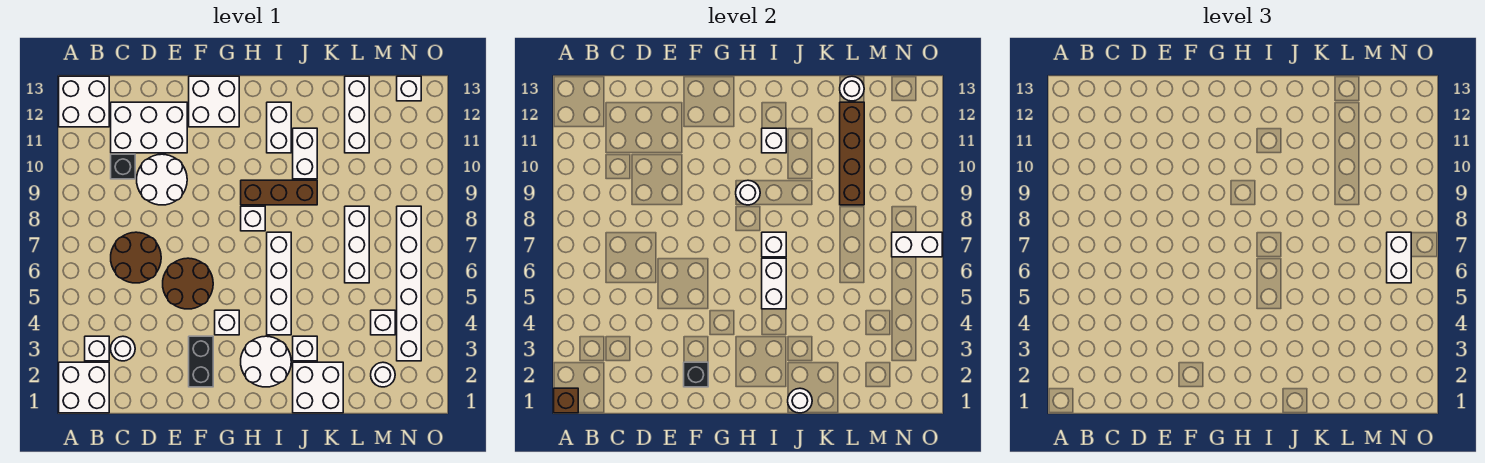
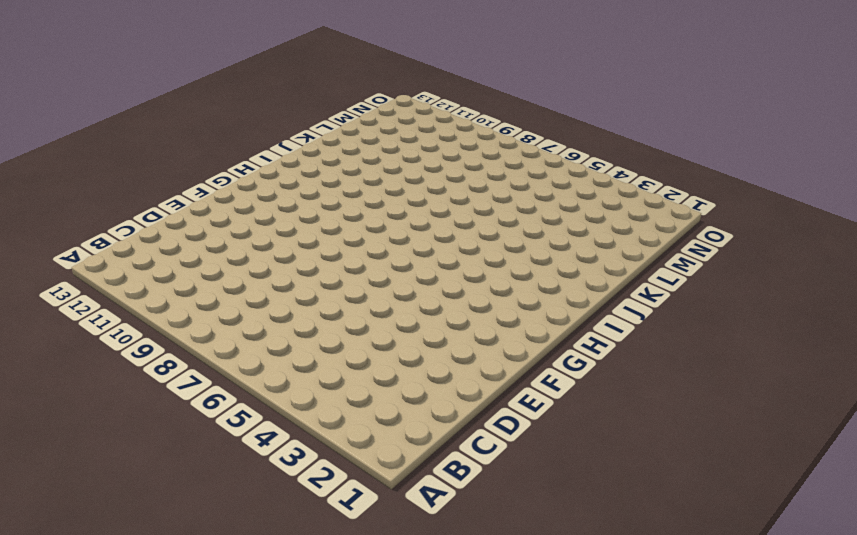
none -> white 2x2 brick [59,362,109,413]
none -> white 2x2 brick [59,76,109,127]
none -> white 1x1 brick [85,336,109,361]
none -> white 1x1 round brick [111,336,135,361]

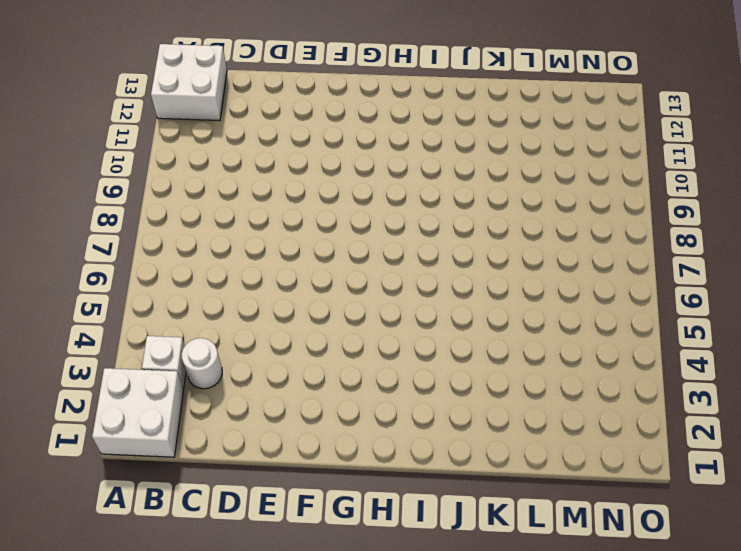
none -> brown 2x2 round brick [111,232,161,283]
none -> black 1x1 brick [111,154,135,179]
none -> white 2x3 brick [111,102,187,153]
none -> white 2x2 round brick [137,154,187,205]

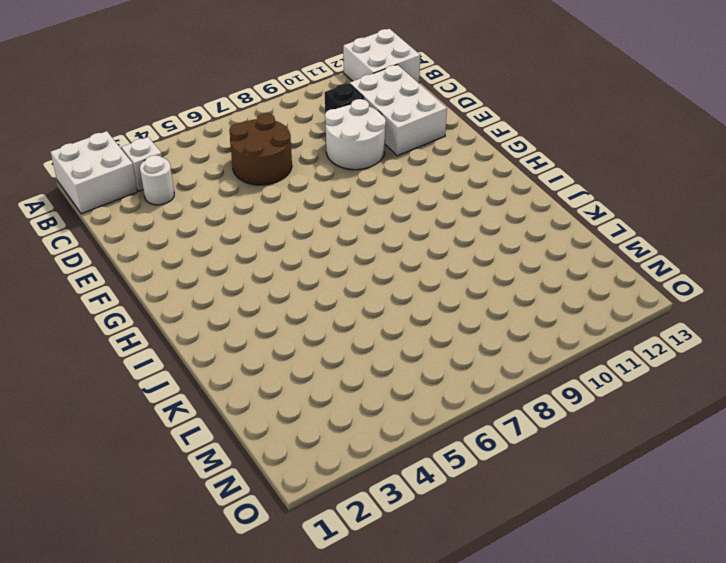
none -> brown 2x2 round brick [163,258,213,309]
none -> black 1x2 brick [189,336,213,387]
none -> white 2x2 brick [189,76,239,127]
none -> white 1x1 brick [215,310,239,335]

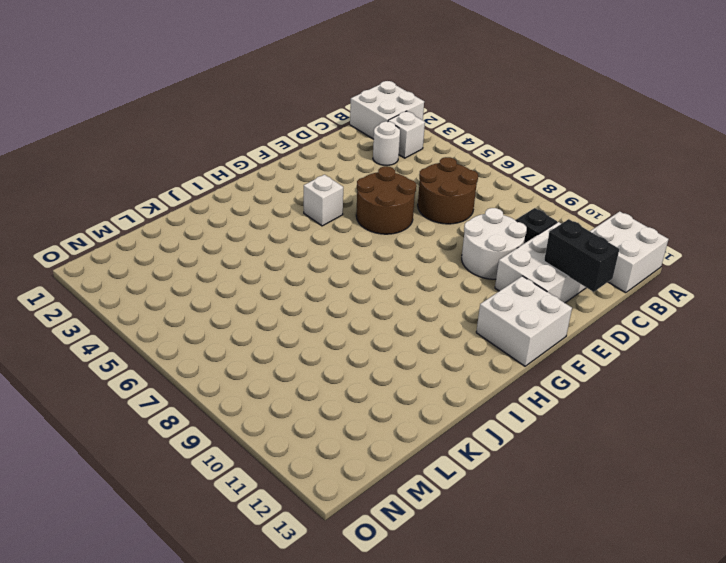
black 1x2 brick [544,219,619,292] -> black 1x2 brick moved to [189,336,213,387]
none -> white 2x2 round brick [241,336,291,387]
none -> white 1x1 brick [241,206,265,231]
none -> brown 1x3 brick [241,180,317,205]
none -> white 1x4 brick [267,232,291,335]

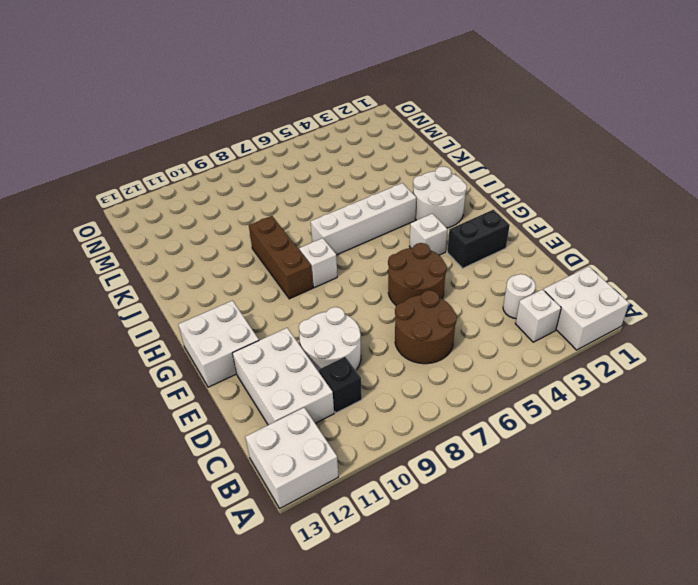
none -> white 1x2 brick [267,102,291,153]
none -> white 2x2 brick [293,362,343,413]
none -> white 1x1 brick [293,336,317,361]
none -> white 1x2 brick [293,128,317,179]

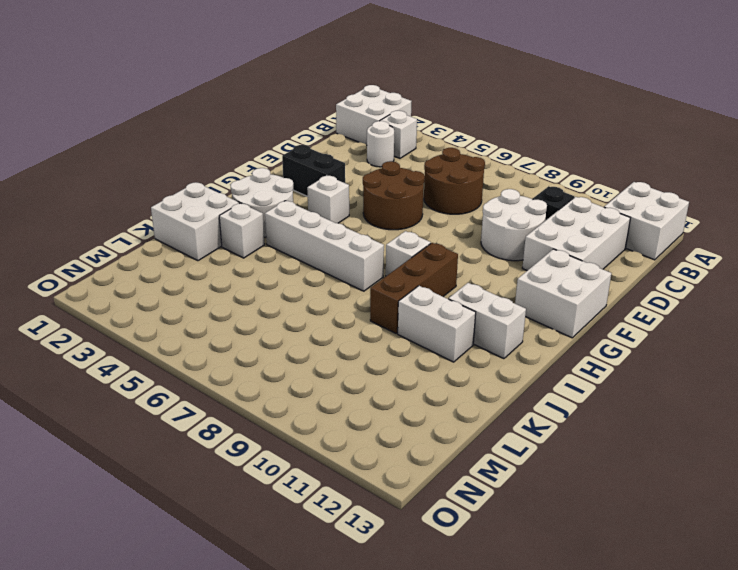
none -> white 1x3 brick [345,206,369,283]
none -> white 1x3 brick [345,76,369,153]
none -> white 1x1 round brick [371,362,395,387]
none -> white 1x1 brick [371,310,395,335]

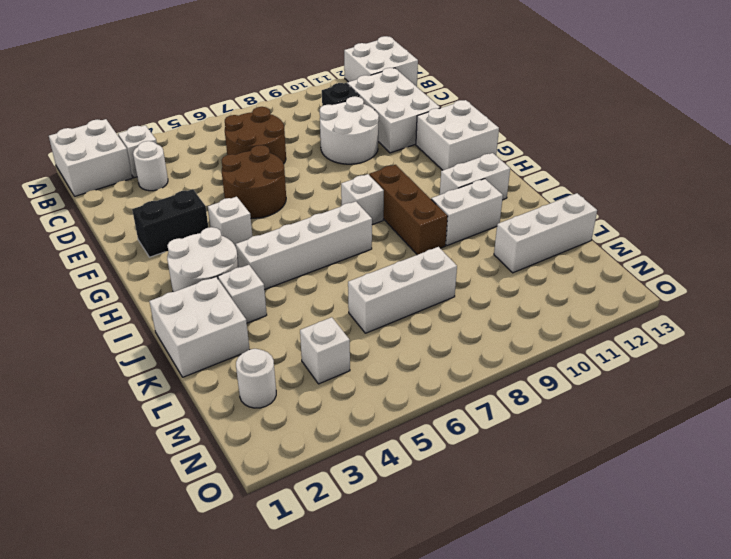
none -> white 1x6 brick [397,206,421,361]
none -> white 1x1 brick [397,76,421,101]
none -> brown 1x1 brick [554,388,578,413]
none -> black 1x1 brick [684,362,708,387]

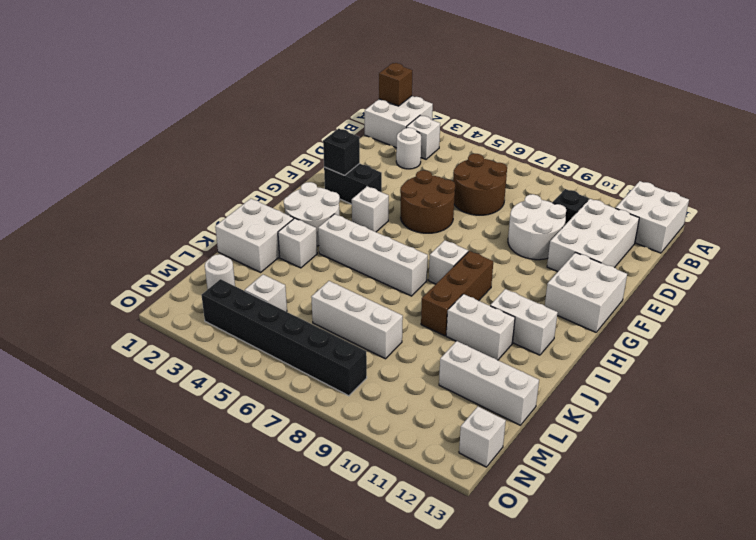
black 1x6 brick [202,279,367,396] -> white 1x6 brick [397,206,421,361]
none -> white 1x1 round brick [736,180,760,205]
none -> white 1x2 brick [762,258,786,309]
none -> white 1x1 brick [762,232,786,257]
none -> white 1x1 brick [762,128,786,153]

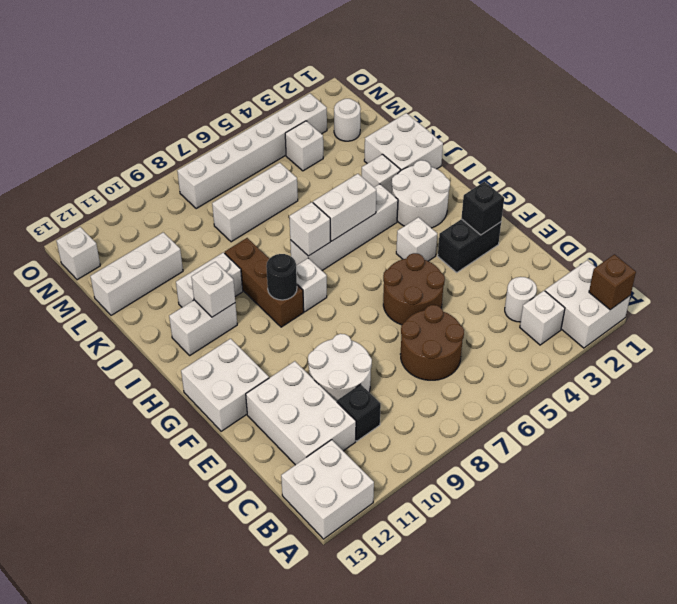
black 1x1 round brick [266,254,297,300] -> white 1x1 round brick [736,180,760,205]
none -> white 1x1 round brick [788,388,812,413]
none -> brown 1x4 brick [840,102,864,205]
none -> white 1x1 round brick [840,76,864,101]
none -> white 1x2 brick [892,232,942,257]

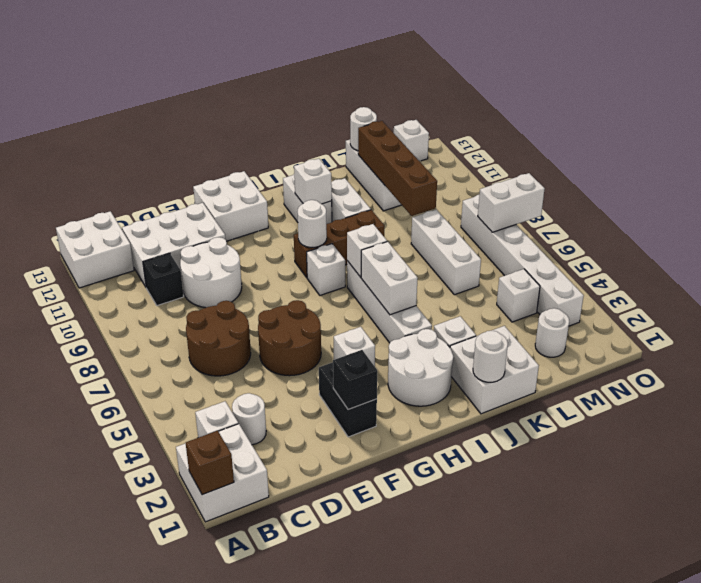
none -> white 1x2 brick [1387,232,1411,283]

